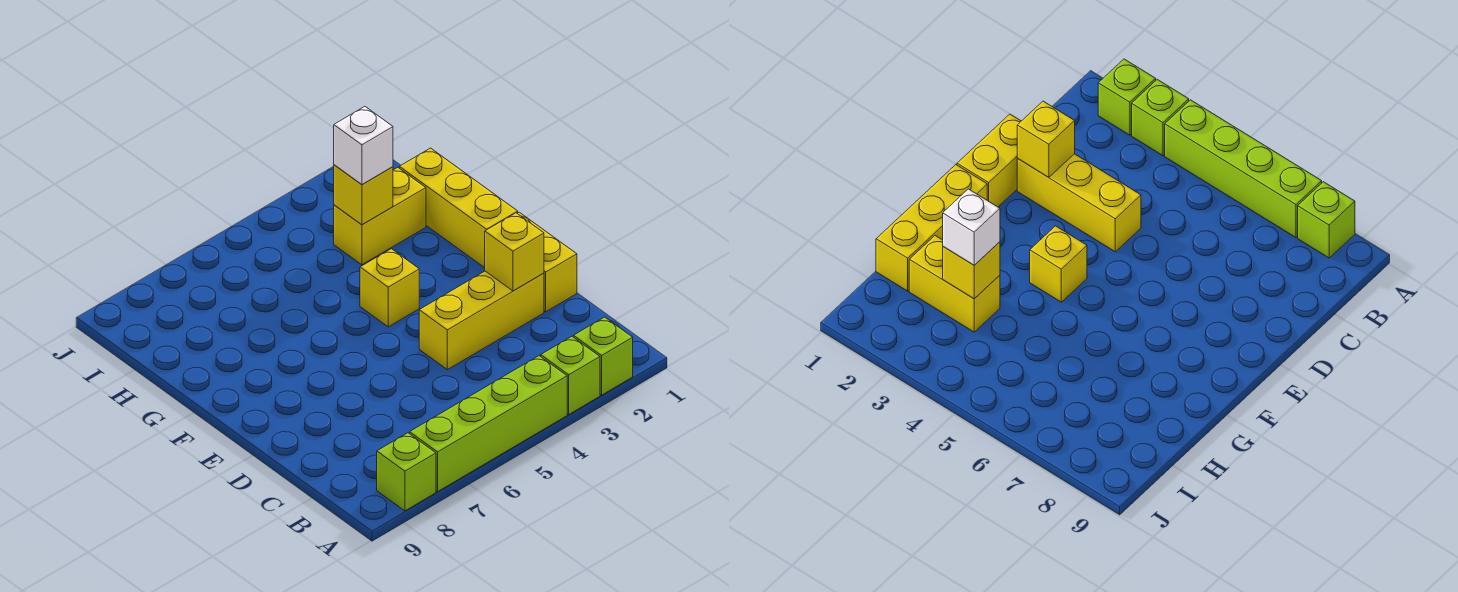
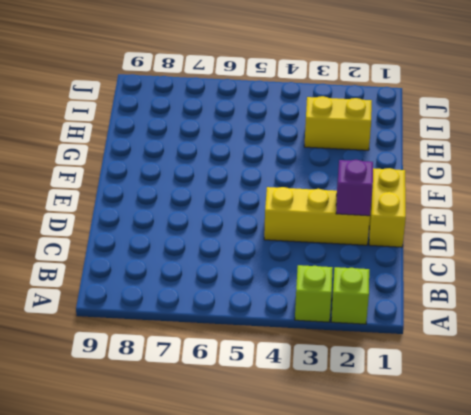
purple 1x1 brick [336,160,373,216] -> yellow 1x1 brick [485,213,544,291]
none -> lime 1x4 brick [410,356,567,491]
none -> lime 1x1 brick [377,433,436,511]
none -> yellow 1x3 brick [399,148,518,268]

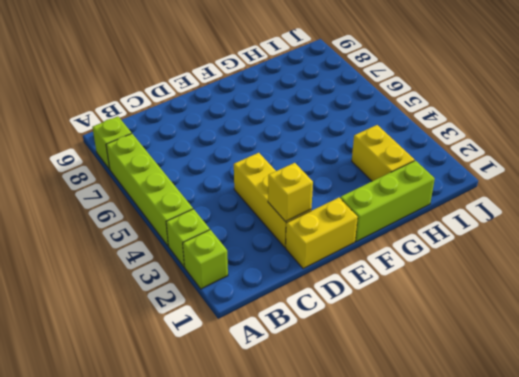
lime 1x3 brick [340,160,435,242] -> yellow 1x3 brick [399,148,518,268]
none -> yellow 1x1 brick [360,249,419,327]
none -> yellow 1x1 brick [334,165,393,225]
none -> white 1x1 brick [334,107,393,185]

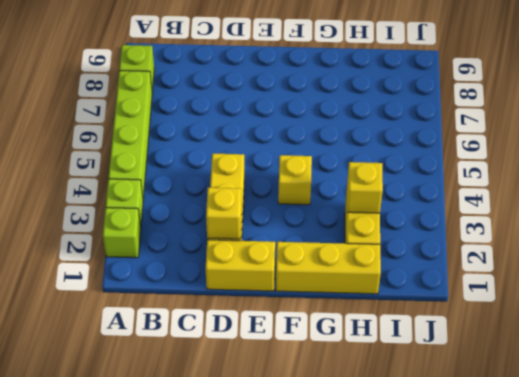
none -> white 1x1 brick [334,107,393,185]

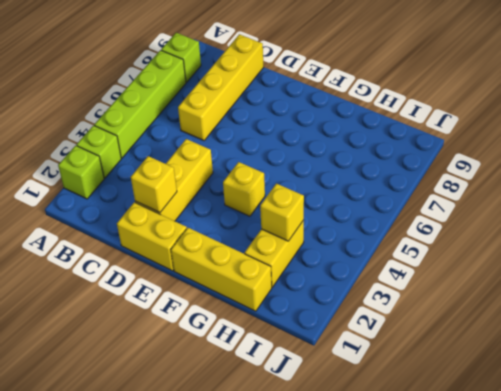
yellow 1x4 brick [178,34,264,141] -> none
none -> white 1x1 brick [334,107,393,185]

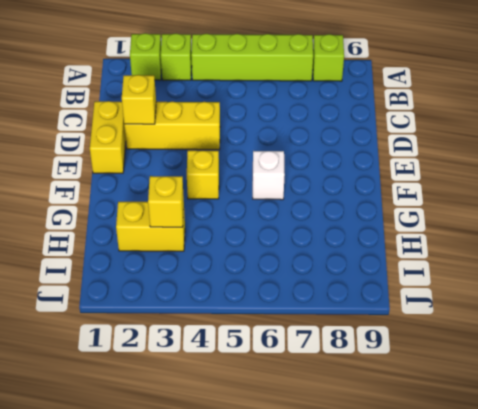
white 1x1 brick [253,151,285,200] -> white 1x1 brick moved to [334,107,393,185]
none -> yellow 1x3 brick [399,148,518,268]

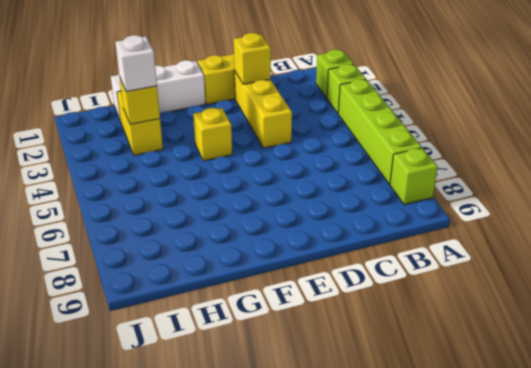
white 1x3 brick [111,60,205,119] -> yellow 1x3 brick [399,148,518,268]

